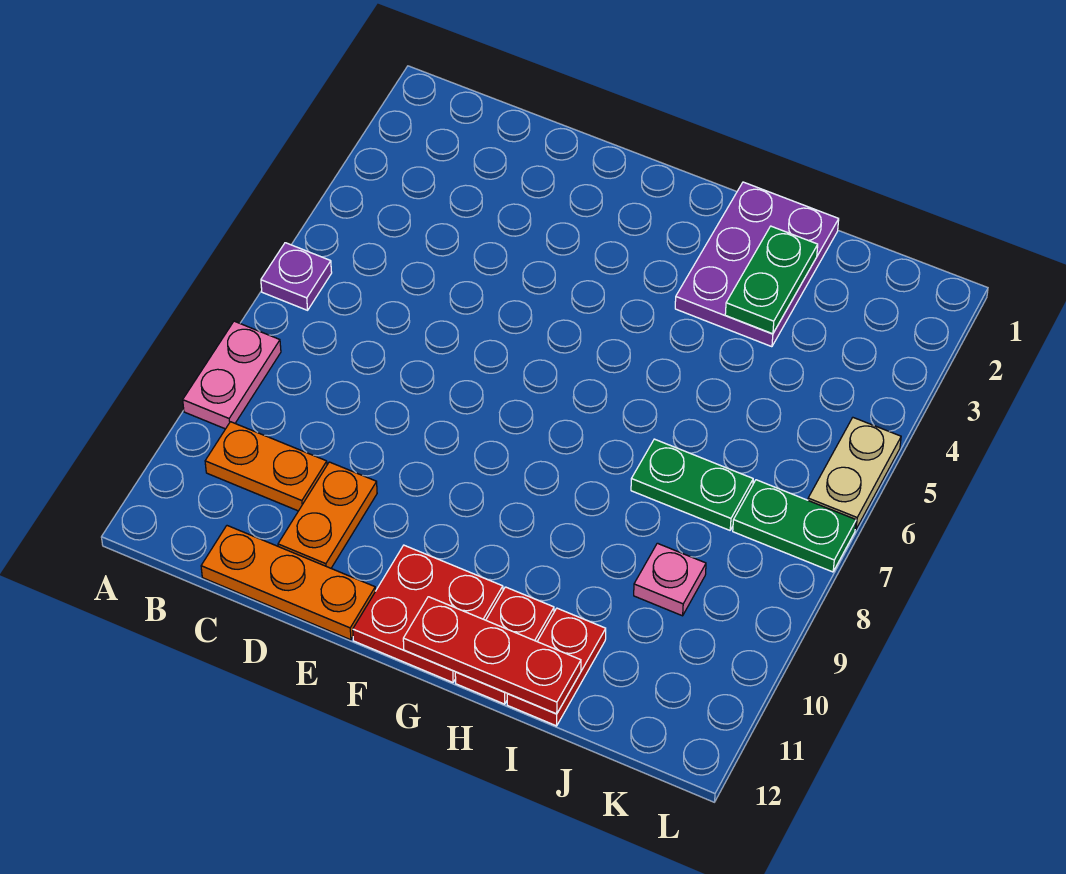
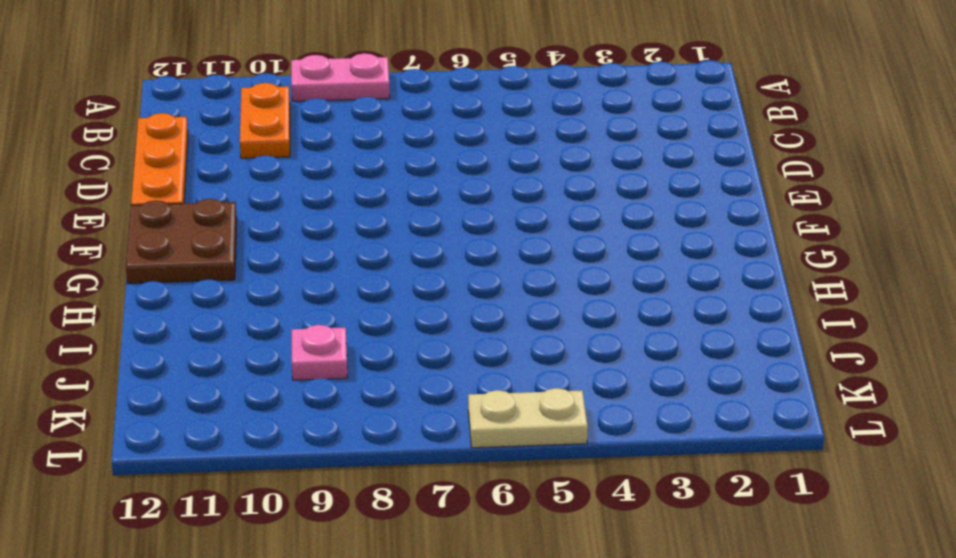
brown 2x2 plate [126,199,237,284] -> red 2x2 plate [353,545,503,682]
none -> purple 1x1 plate [261,243,332,310]
none -> orange 1x2 plate [278,462,377,568]
none -> purple 2x3 plate [675,182,839,347]

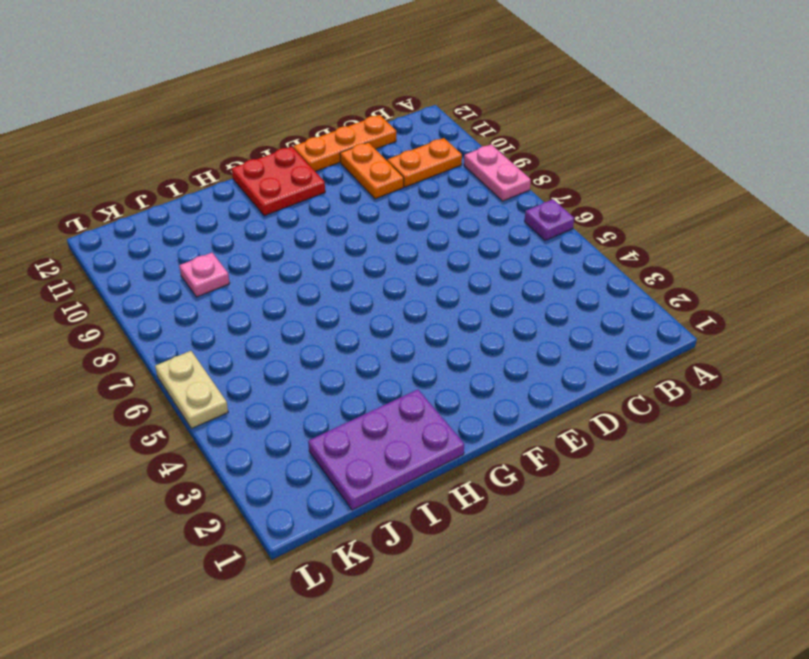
purple 2x3 plate [308,390,464,510] -> purple 2x3 plate turned to [675,182,839,347]
none -> red 1x2 plate [455,587,554,704]
none -> green 1x2 plate [631,439,753,530]
none -> red 1x2 plate [507,608,606,726]

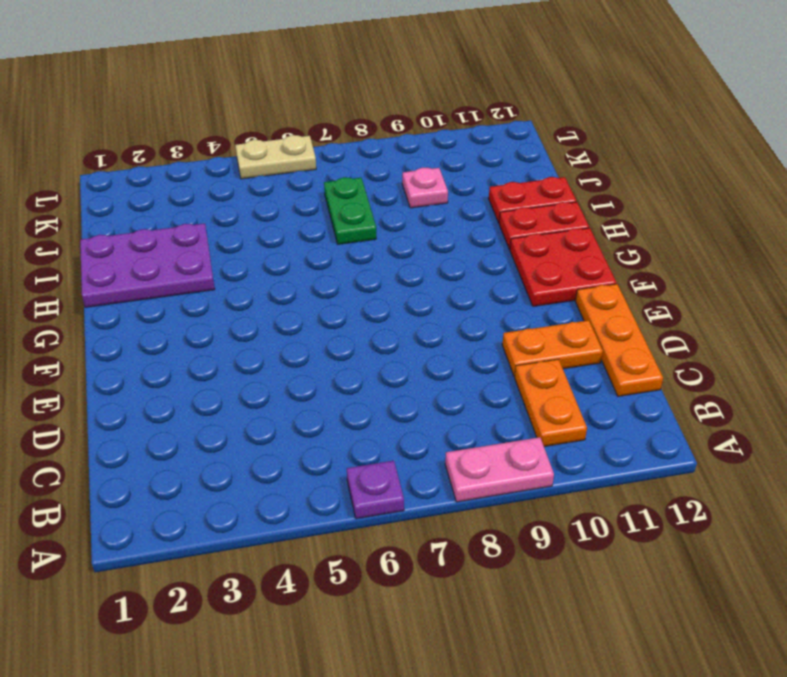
none -> green 1x2 plate [733,480,856,572]
none -> red 1x3 plate [403,597,581,714]
none -> green 1x2 plate [725,226,818,334]

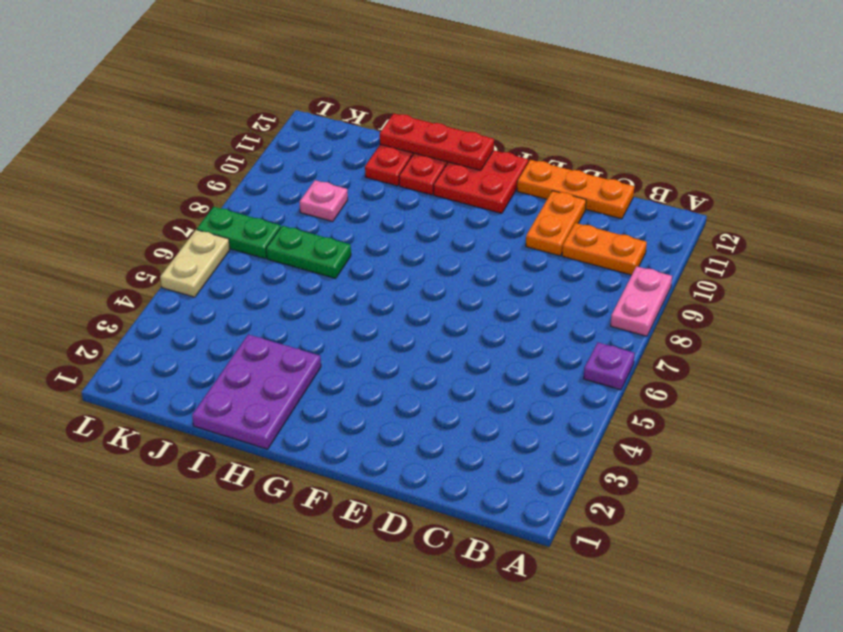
none -> green 1x2 plate [725,226,818,334]

